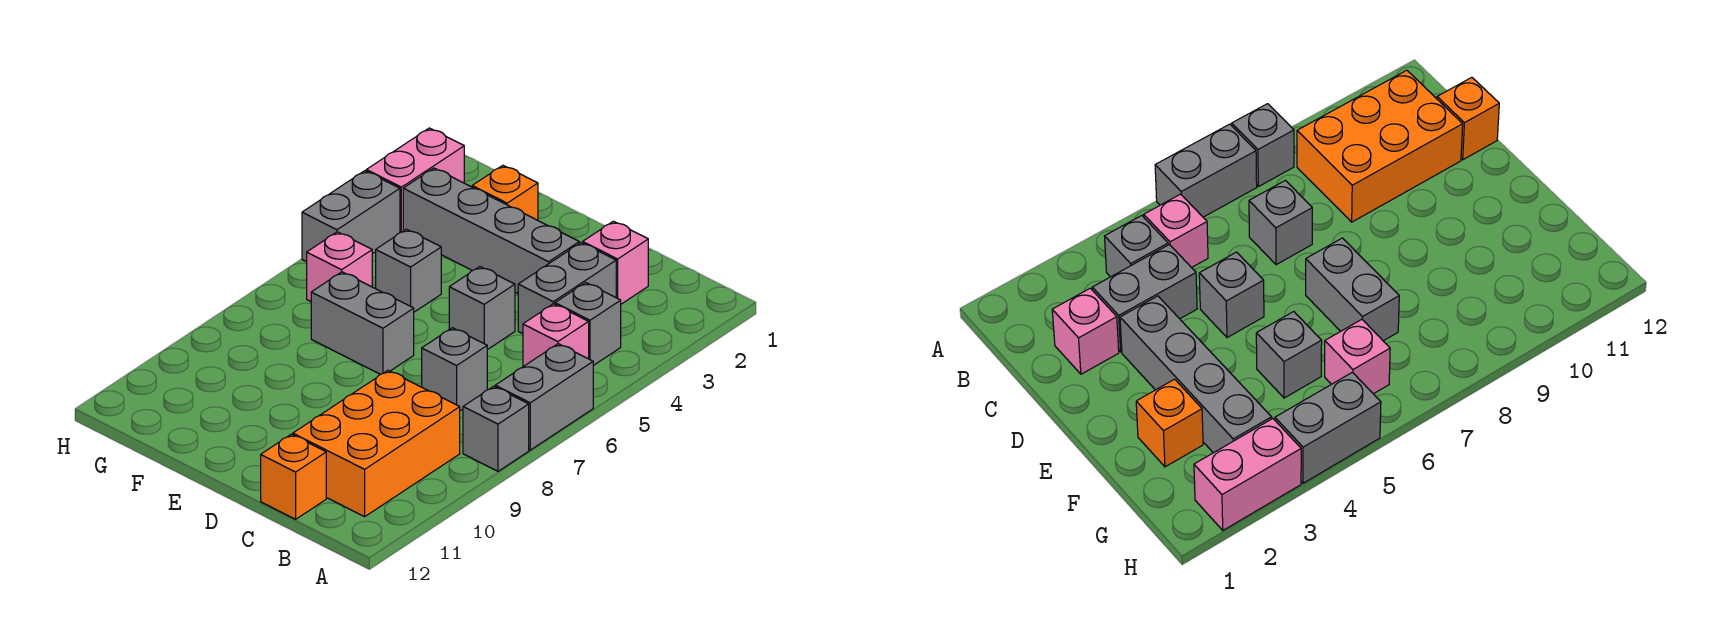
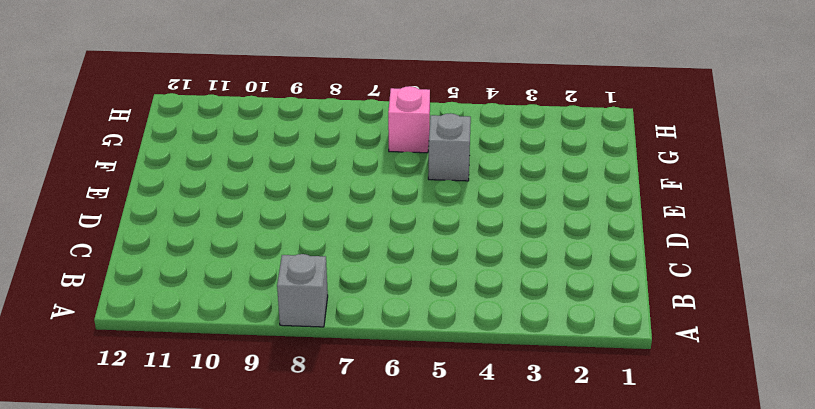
none -> grey 1x2 brick [495,344,593,450]
none -> grey 1x1 brick [555,283,621,366]
none -> pink 1x1 brick [523,304,589,367]

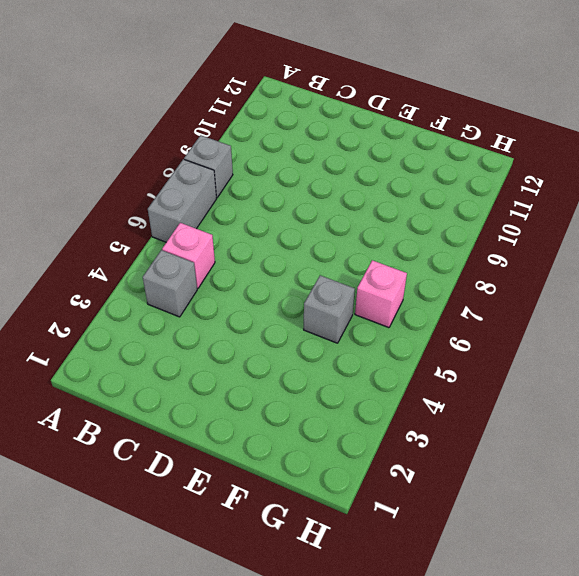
none -> orange 2x3 brick [293,371,460,517]
none -> pink 1x1 brick [583,221,648,304]
none -> grey 1x2 brick [518,243,616,334]

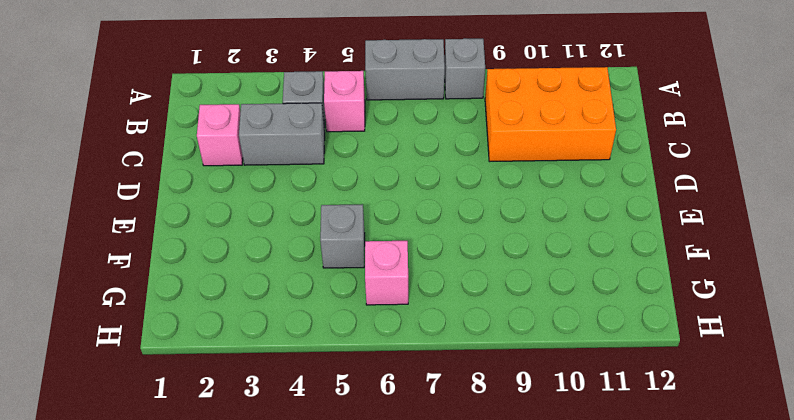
none -> grey 1x1 brick [422,328,487,411]
none -> orange 1x1 brick [261,434,326,519]
none -> grey 1x4 brick [403,168,579,293]

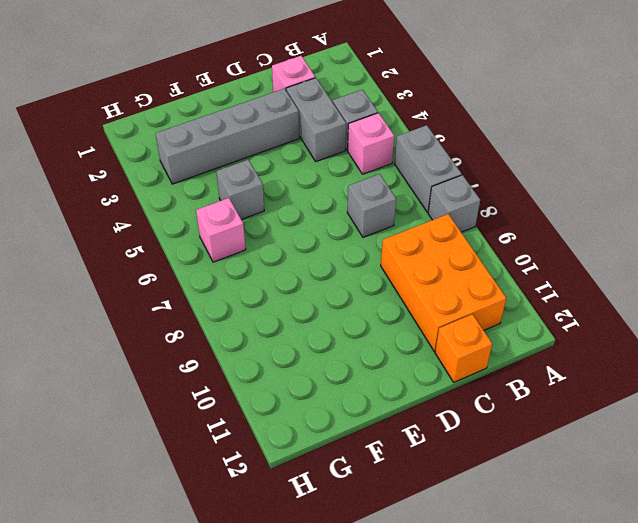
none -> grey 1x1 brick [449,267,515,350]
none -> grey 1x2 brick [311,272,414,374]
none -> orange 1x1 brick [472,165,538,220]

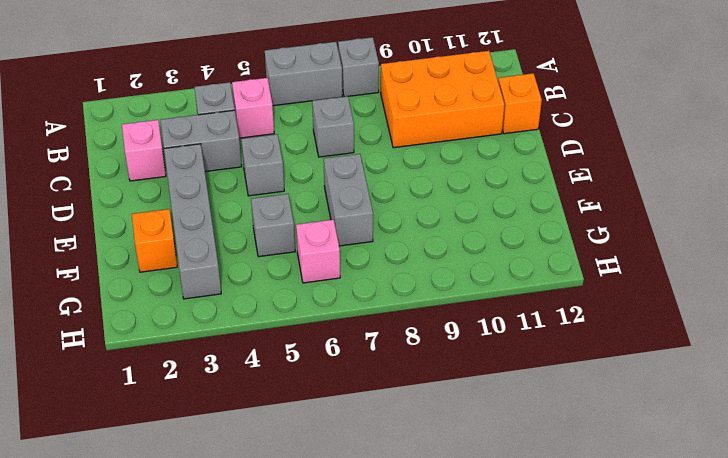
none -> pink 1x2 brick [366,128,464,233]
none -> grey 1x2 brick [302,171,400,262]

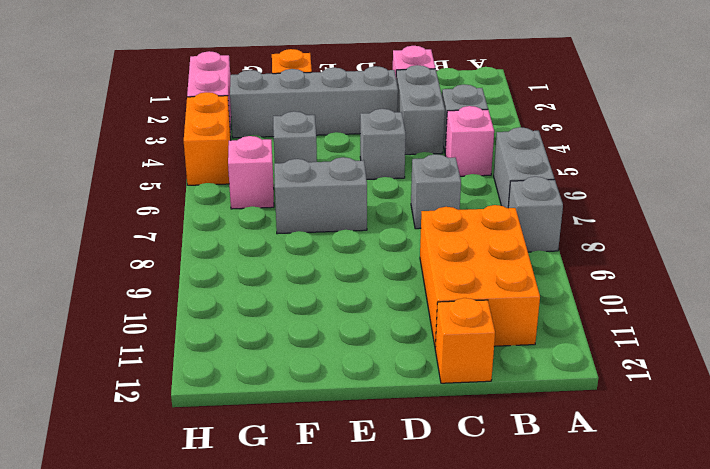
orange 1x2 brick [184,92,231,185] -> grey 1x2 brick [302,171,400,262]

